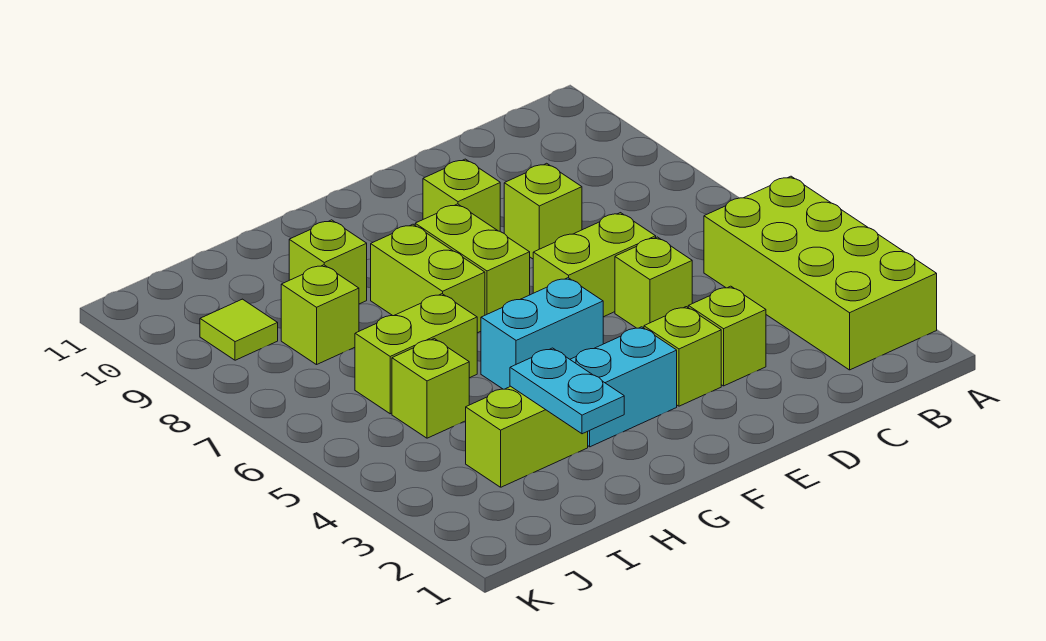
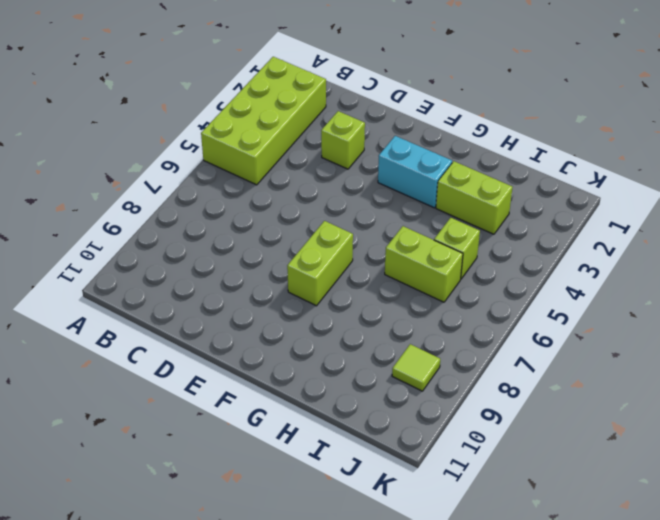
none -> lime 1x1 brick [615,237,692,328]
none -> lime 1x2 brick [533,213,656,317]
none -> lime 1x1 brick [504,163,582,259]

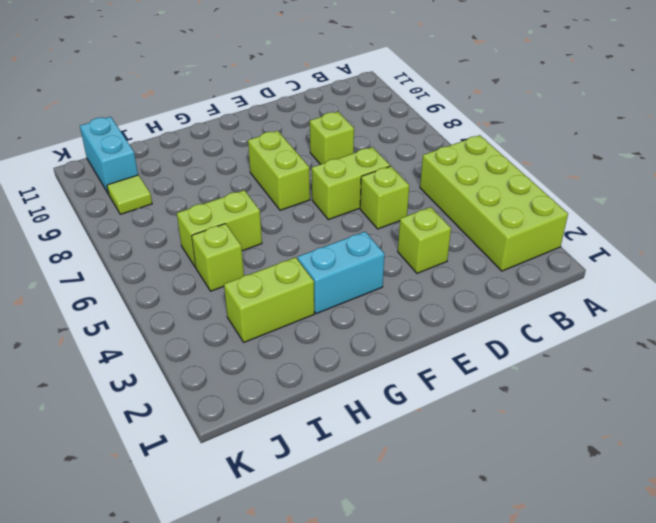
cyan 1x2 brick [80,117,138,194] -> cyan 1x2 brick turned to [481,278,603,389]
none -> lime 1x1 brick [644,307,721,406]
none -> lime 1x1 brick [423,159,500,231]
none -> lime 1x2 brick [371,224,485,333]

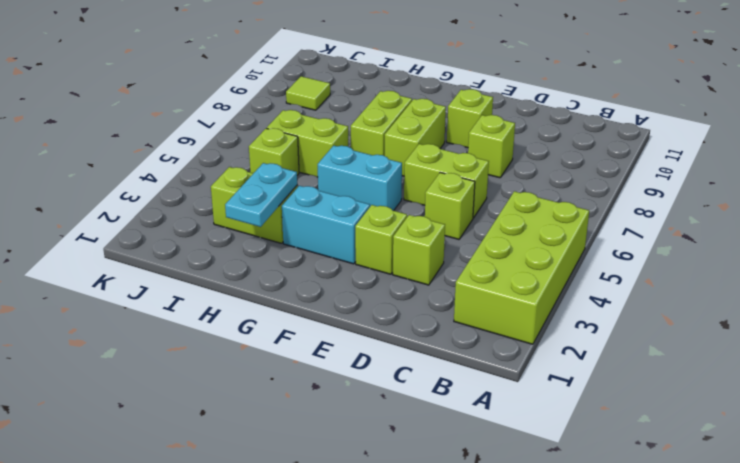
none -> lime 1x1 brick [289,220,367,304]
none -> lime 1x1 brick [281,265,359,365]

